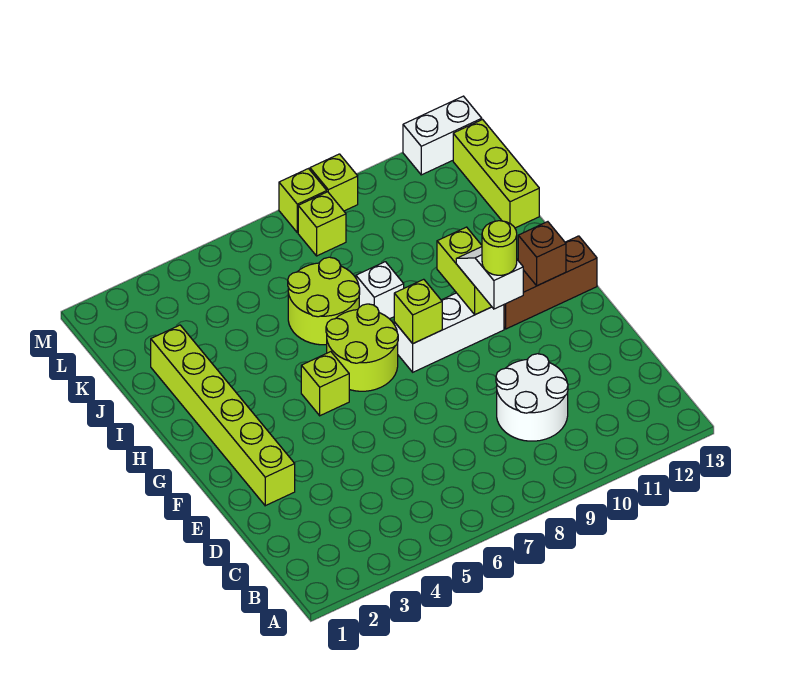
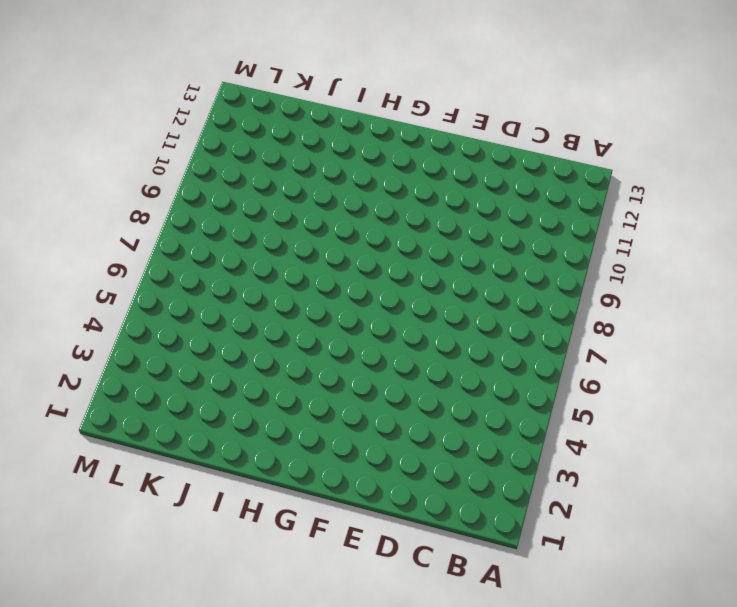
none -> white 2x2 round brick [496,354,568,441]
none -> lime 1x6 brick [151,325,295,506]
none -> lime 1x1 brick [301,352,349,416]

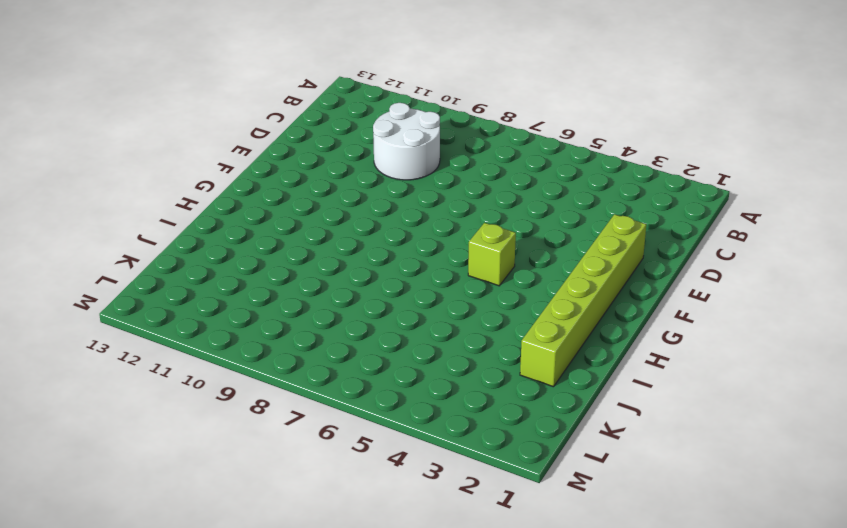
none -> lime 2x2 round brick [326,304,398,391]
none -> white 1x3 brick [394,293,504,372]
none -> brown 1x3 brick [504,236,597,329]

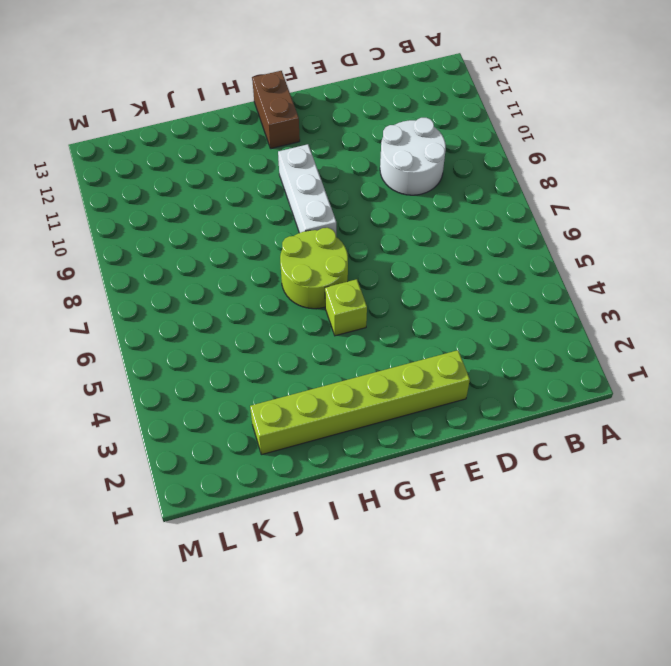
brown 1x2 brick [252,71,300,149] -> brown 1x3 brick [504,236,597,329]
none -> lime 2x2 round brick [288,257,360,345]
none -> white 1x1 brick [356,262,404,319]
none -> lime 1x3 brick [453,120,539,228]

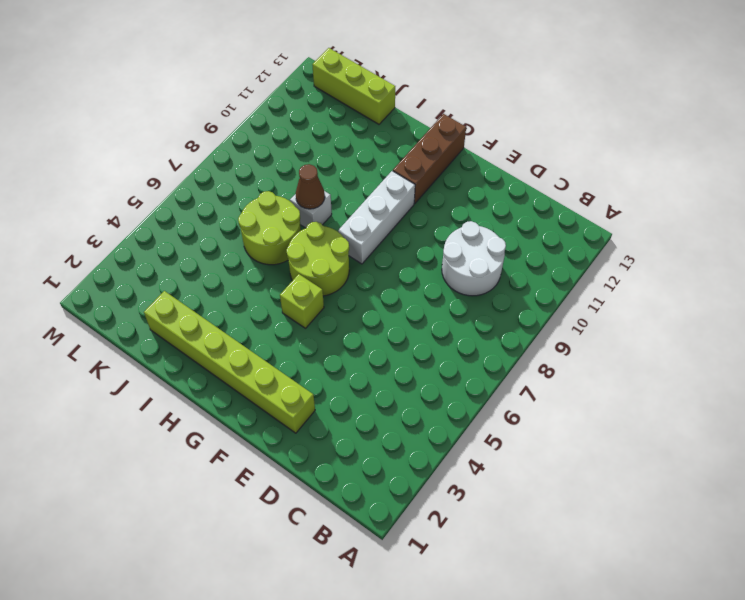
brown 1x1 cone [296,164,325,209] -> none
none -> lime 1x1 brick [298,192,346,256]
none -> lime 1x1 brick [279,169,327,233]
none -> lime 1x1 brick [310,154,358,211]

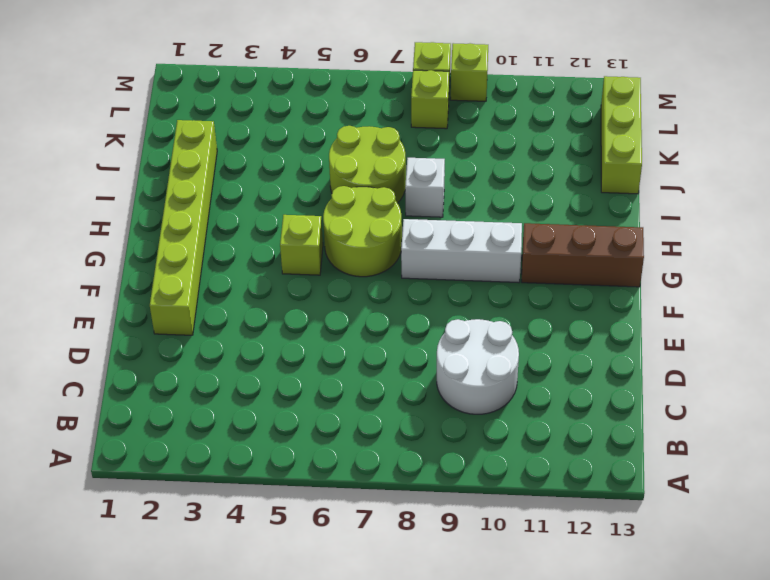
none -> white 1x2 brick [403,96,482,175]
none -> lime 1x1 brick [394,279,442,343]
none -> lime 1x2 brick [437,227,492,315]

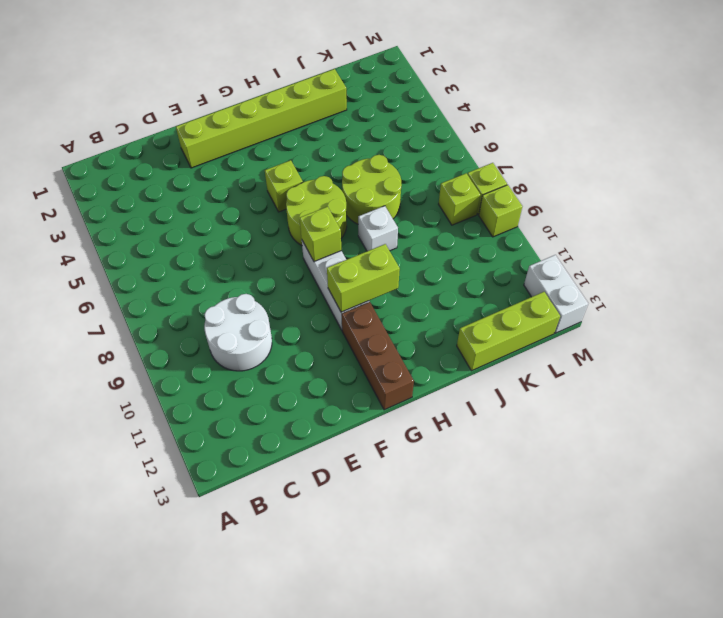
none -> brown 1x1 brick [518,222,566,286]
none -> white 1x2 slope [456,247,523,309]
none -> lime 1x1 round brick [482,221,517,275]

